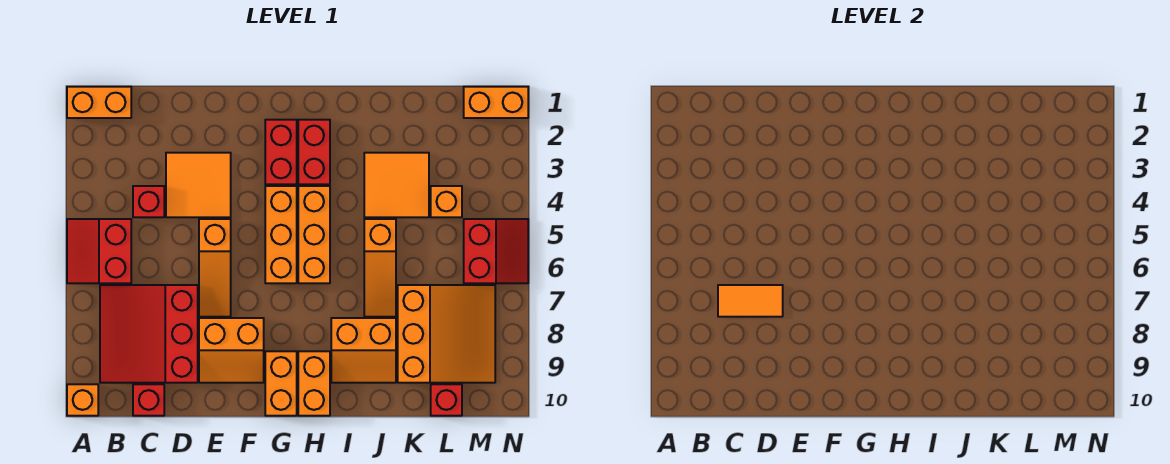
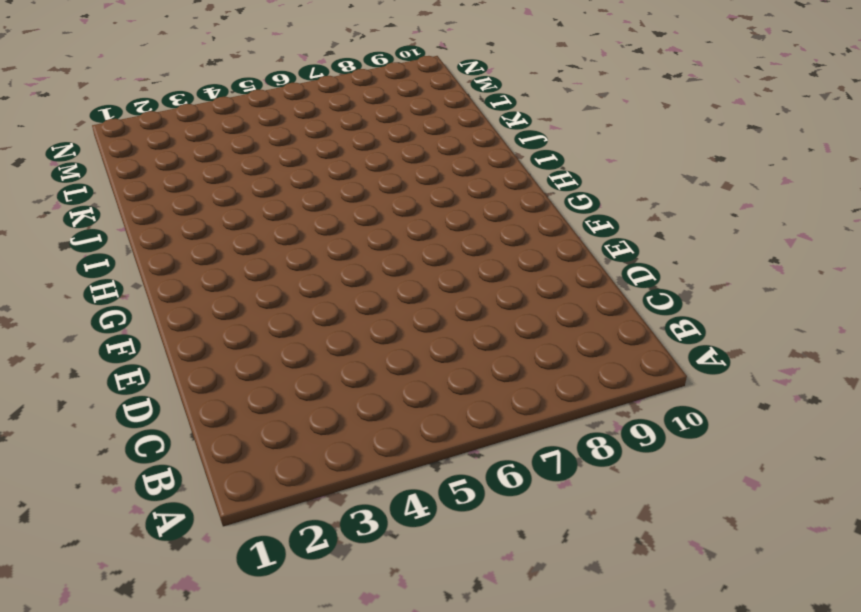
none -> orange 1x2 brick [67,87,131,118]
none -> red 2x2 slope [67,219,131,283]
none -> orange 1x1 brick [67,384,98,416]

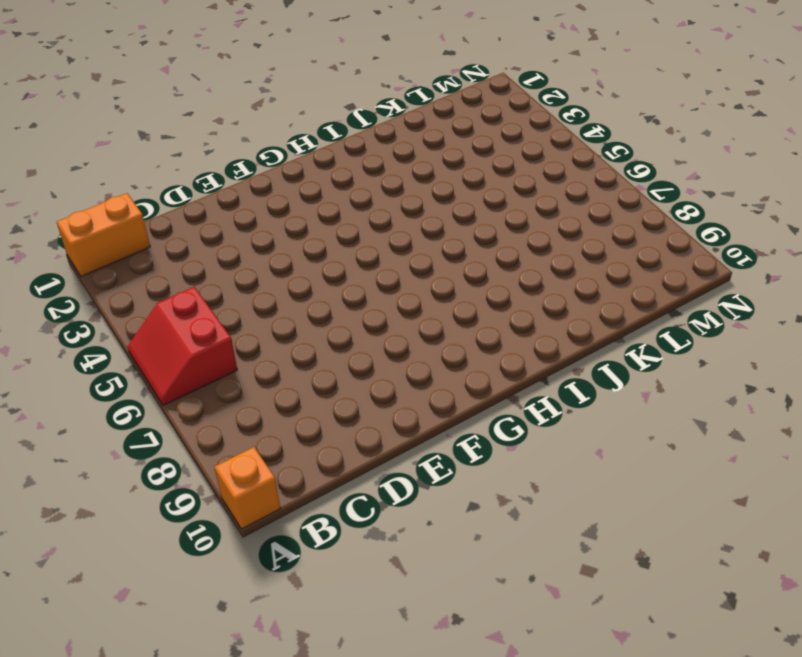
none -> red 3x3 slope [100,285,198,383]
none -> red 1x1 brick [133,186,164,217]
none -> red 1x1 brick [133,384,164,416]

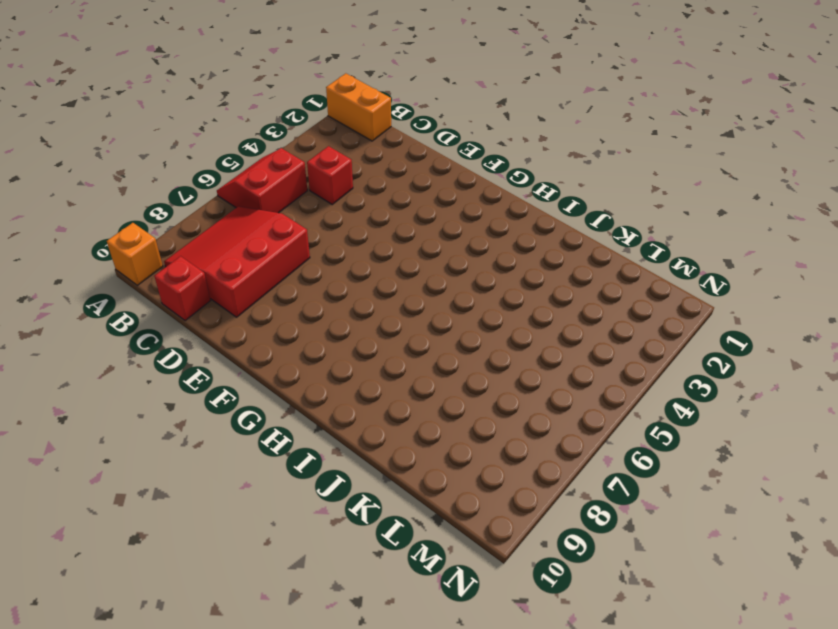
none -> orange 2x2 tile [166,153,231,217]
none -> orange 1x3 slope [199,219,231,317]
none -> orange 2x2 slope [199,318,264,383]

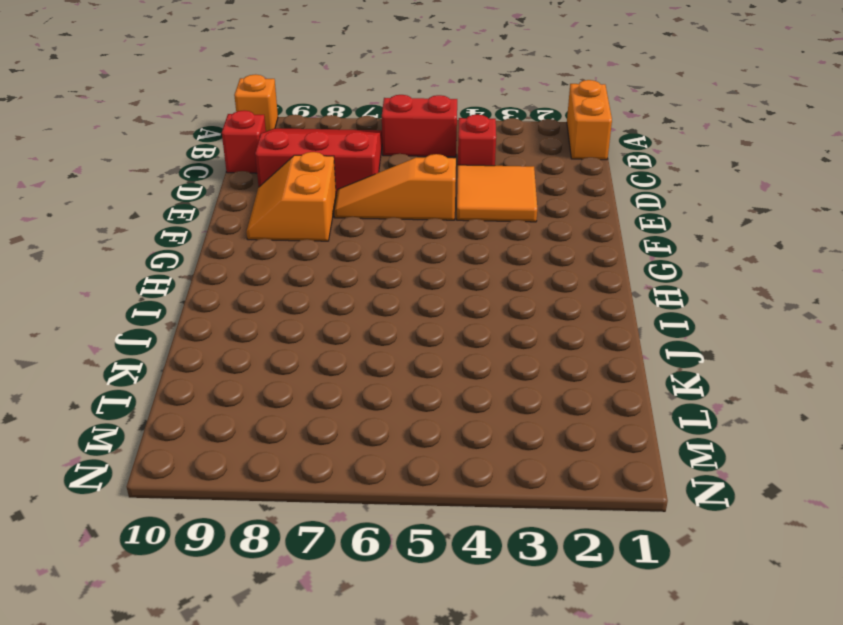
none -> red 1x2 brick [265,120,297,184]
none -> orange 1x3 brick [265,186,297,283]
none -> orange 1x2 brick [265,351,297,416]

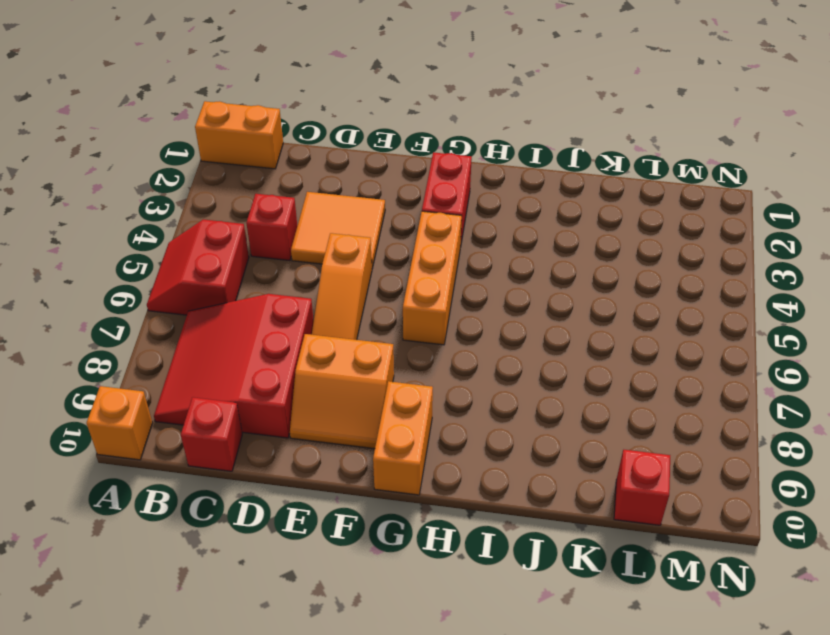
none -> red 1x2 brick [298,120,330,184]
none -> orange 1x3 brick [298,186,330,283]
none -> orange 1x2 brick [298,351,330,416]

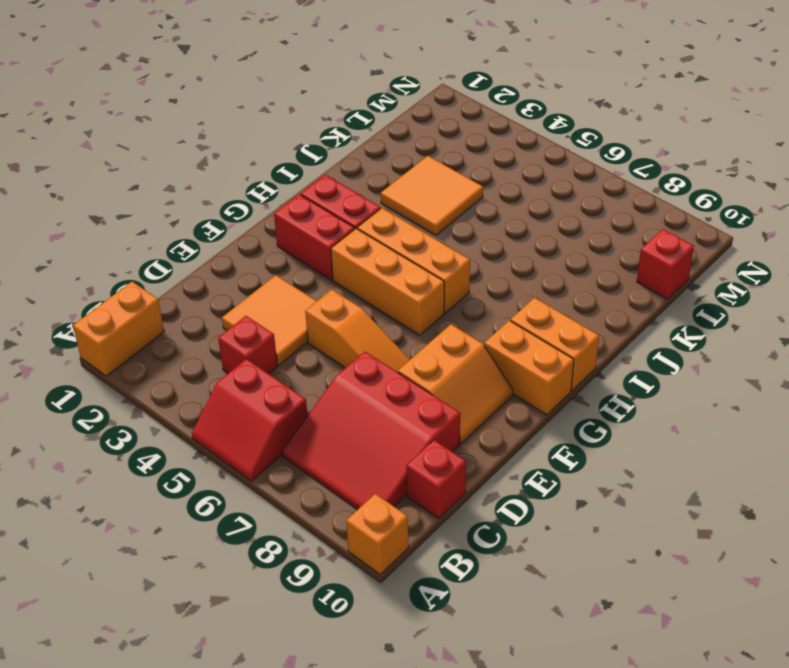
none -> orange 2x2 slope [331,318,396,383]
none -> orange 1x3 slope [364,219,396,317]
none -> orange 3x3 slope [398,285,495,383]

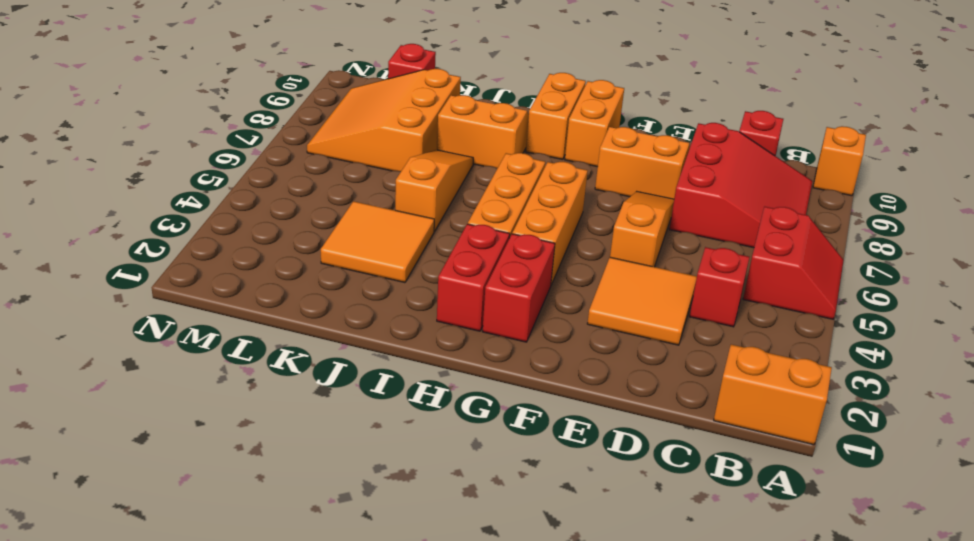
none -> orange 1x1 brick [431,186,462,217]
none -> orange 1x2 brick [464,87,528,118]
none -> red 2x2 slope [464,219,528,283]

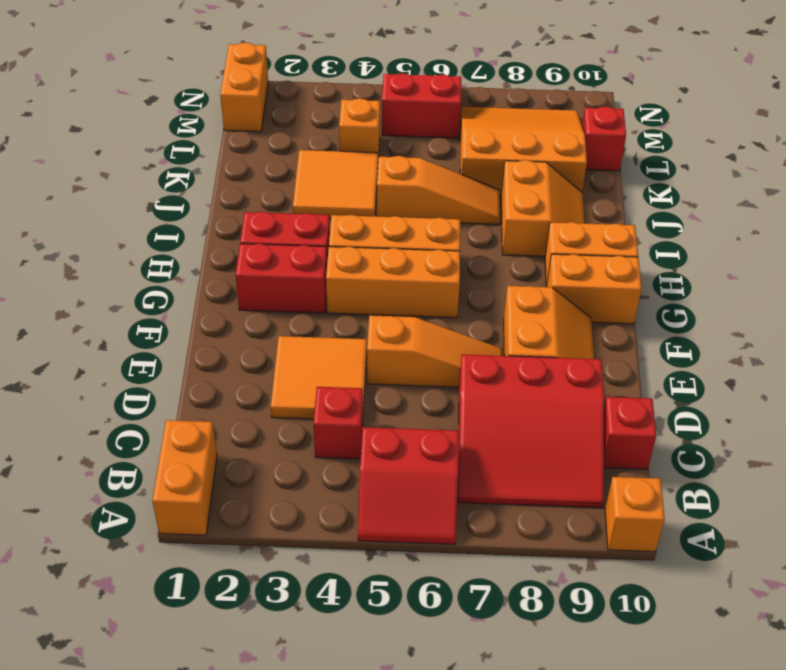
none -> orange 1x2 tile [718,285,783,317]

